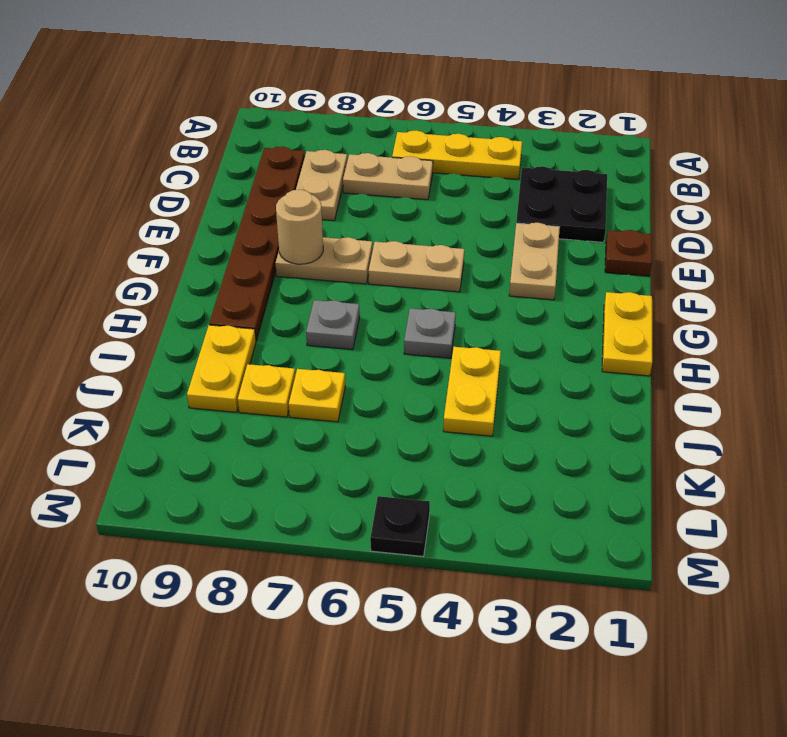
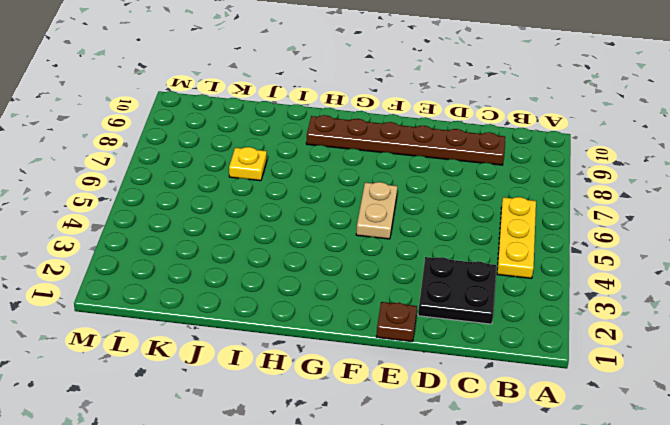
none -> tan 1x2 plate [343,153,433,200]
none -> tan 1x2 plate [296,150,347,221]
none -> tan 1x2 plate [509,223,560,300]

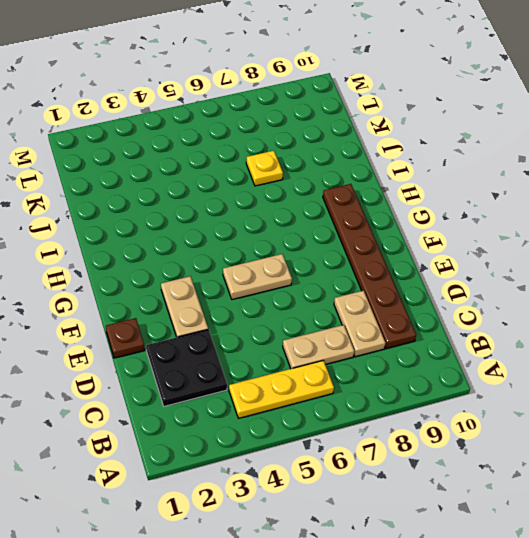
none -> tan 1x2 plate [276,237,373,284]
none -> yellow 1x2 plate [602,292,652,376]
none -> grey 1x1 plate [404,308,456,358]

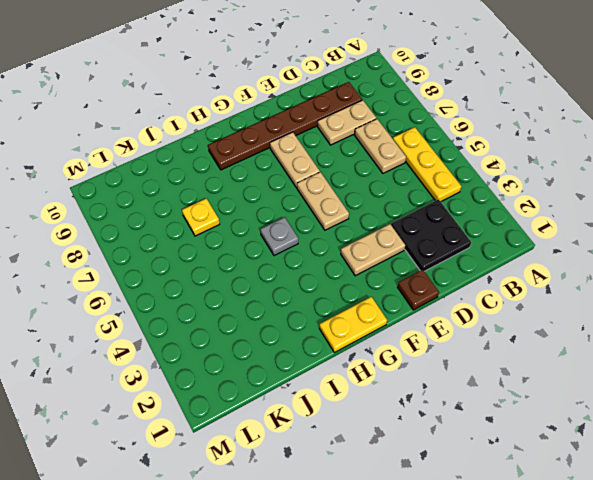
none -> grey 1x1 plate [306,300,360,350]
none -> yellow 1x2 plate [443,347,501,436]
none -> yellow 1x2 plate [187,325,256,412]

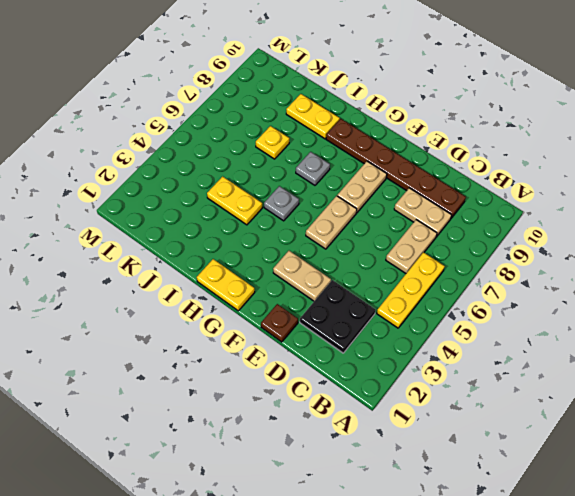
none -> yellow 1x1 plate [238,364,295,417]
none -> black 1x1 plate [370,496,430,556]
none -> tan 1x1 round brick [276,190,323,264]

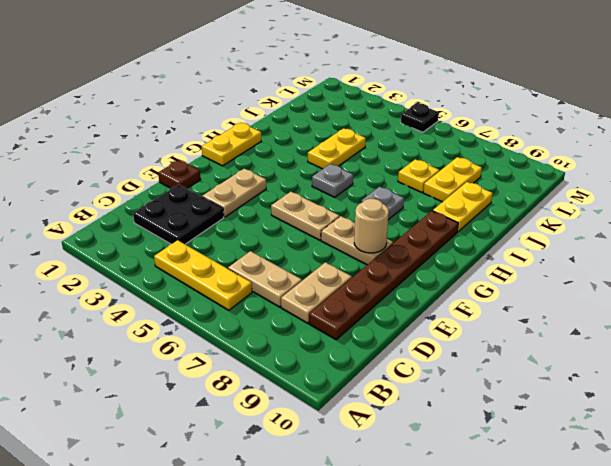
yellow 1x2 plate [423,157,482,202] -> yellow 1x1 plate [238,364,295,417]

